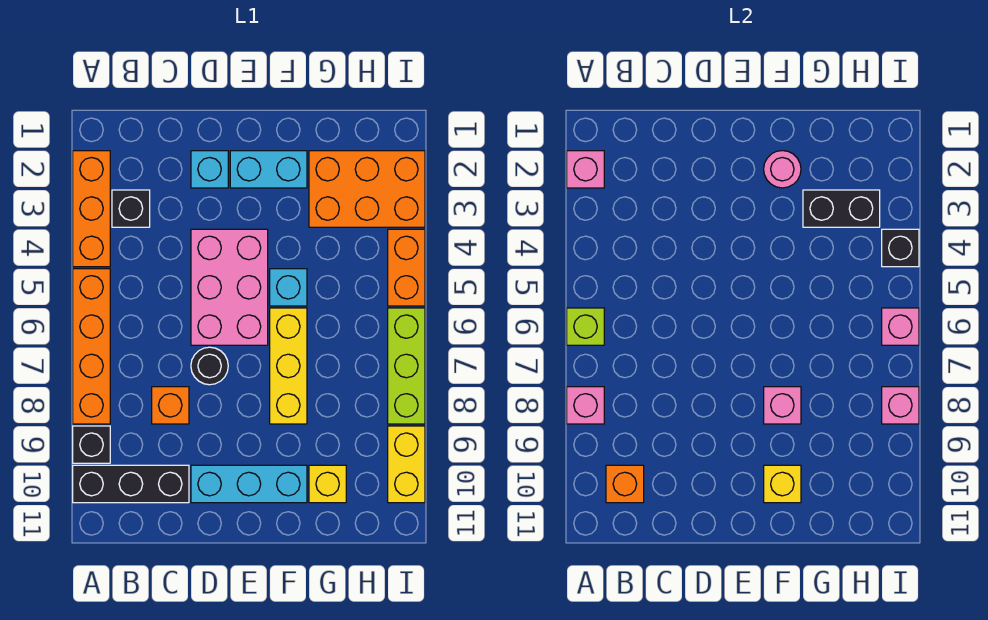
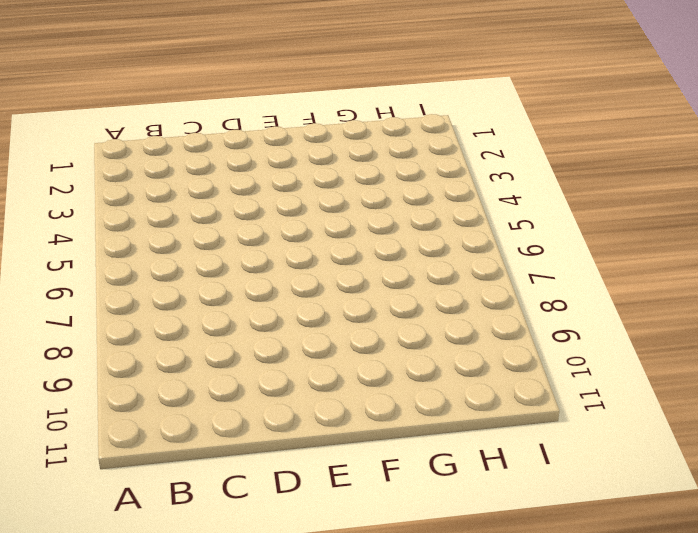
none -> orange 1x3 brick [73,151,110,267]
none -> orange 1x4 brick [73,269,110,424]
none -> black 1x1 brick [73,426,110,463]

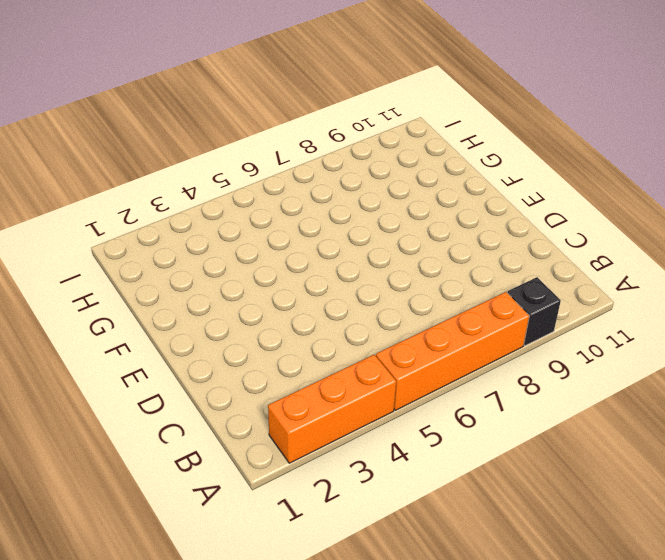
none -> black 1x3 brick [73,465,189,503]
none -> black 1x1 brick [112,190,150,227]
none -> orange 1x1 brick [152,387,189,424]

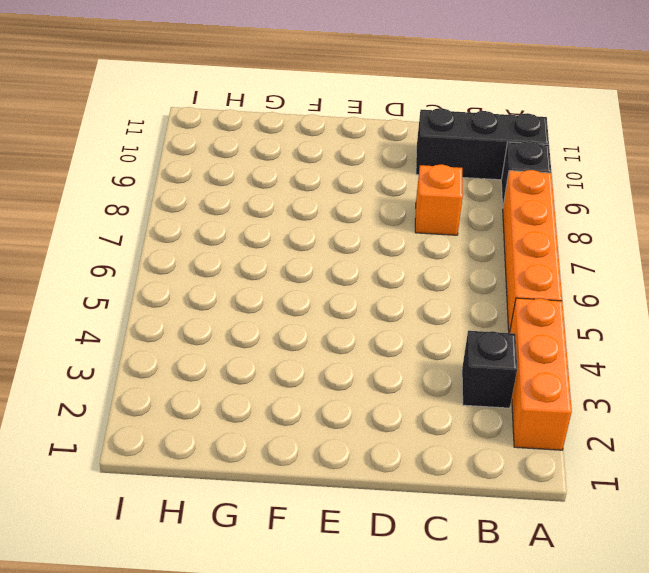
none -> cyan 1x1 brick [191,151,228,188]
none -> pink 2x3 brick [191,229,268,345]
none -> black 1x1 round brick [191,347,228,385]

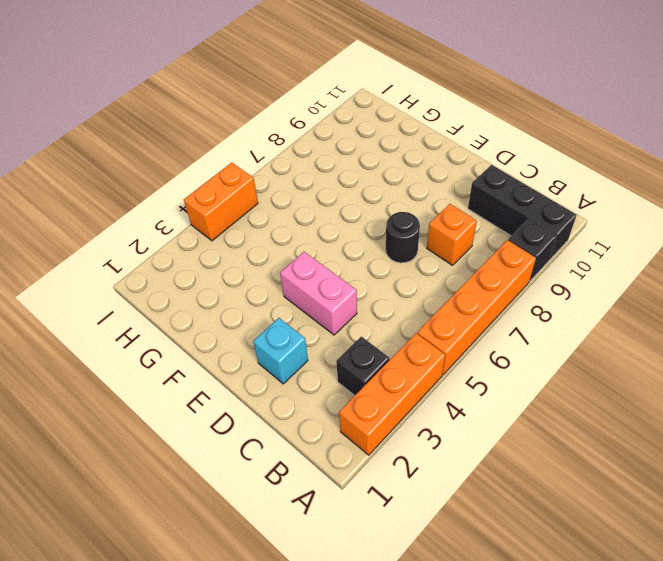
pink 1x2 brick [280,252,357,335] -> pink 2x3 brick [191,229,268,345]
none -> cyan 1x3 brick [191,465,307,503]
none -> cyan 1x2 brick [230,151,307,188]
none -> cyan 1x1 brick [270,269,307,306]

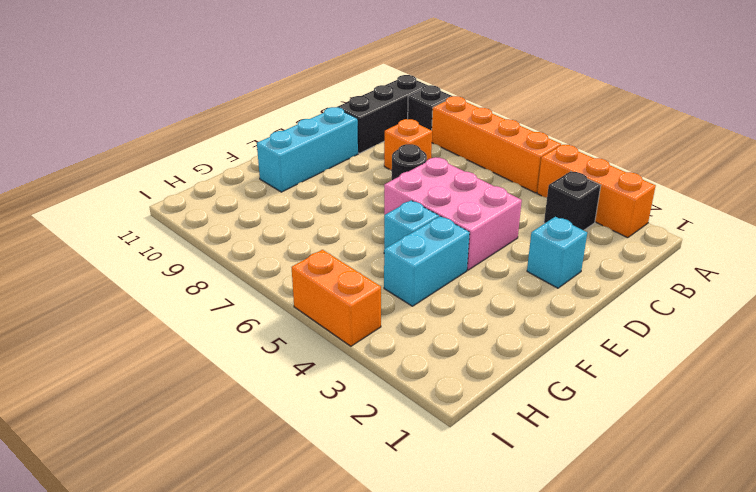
cyan 1x2 brick [384,216,470,306] -> cyan 1x2 brick moved to [230,151,307,188]
none -> yellow 1x3 brick [270,308,307,424]
none -> orange 2x3 brick [309,151,425,227]
none -> yellow 1x1 brick [309,465,346,503]

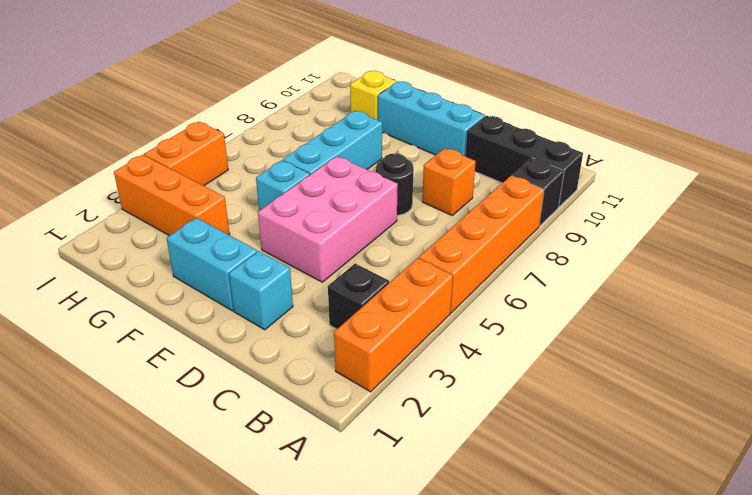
cyan 1x3 brick [283,111,382,175] -> yellow 1x3 brick [270,308,307,424]
orange 1x3 brick [114,155,230,236] -> orange 2x3 brick [309,151,425,227]
none -> lime 1x3 brick [388,308,425,424]
none -> yellow 1x2 brick [388,426,425,503]
none -> pink 1x1 brick [567,151,604,188]

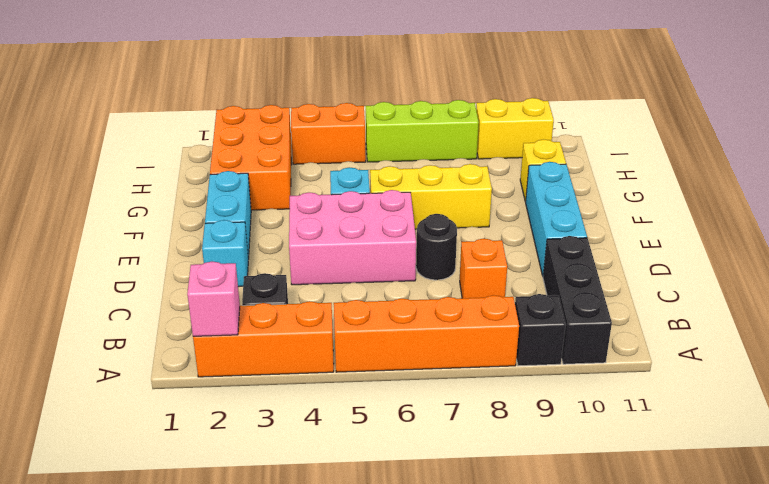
none -> lime 1x1 brick [567,308,604,345]
none -> pink 1x1 brick [567,387,604,424]
none -> orange 1x1 brick [606,465,644,503]

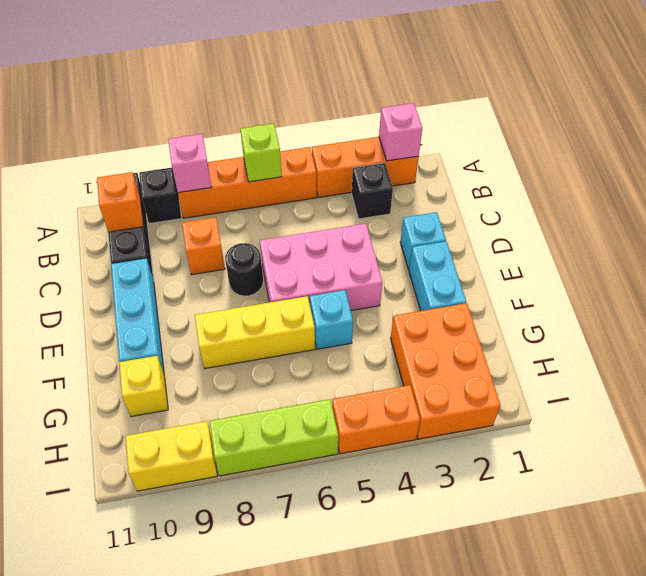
none -> pink 1x1 round brick [764,151,801,188]
none -> pink 1x1 brick [764,387,801,424]
none -> yellow 1x1 brick [764,465,801,503]

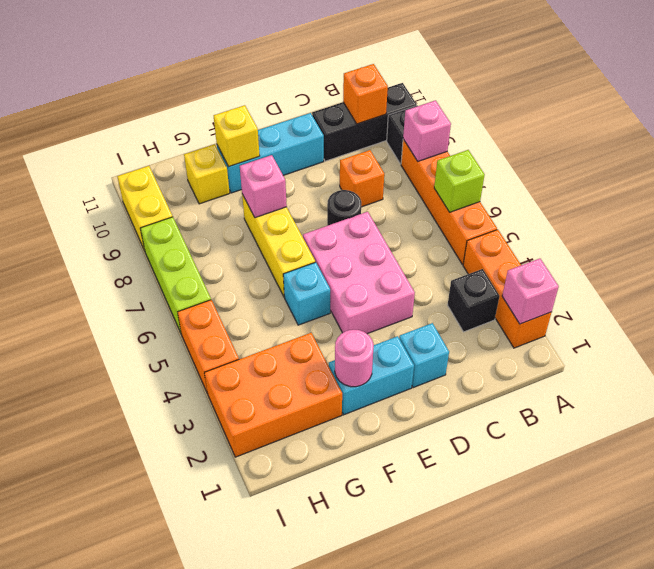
none -> black 1x2 brick [803,190,880,227]
none -> black 1x1 brick [882,229,919,267]
none -> pink 1x1 brick [882,308,919,345]

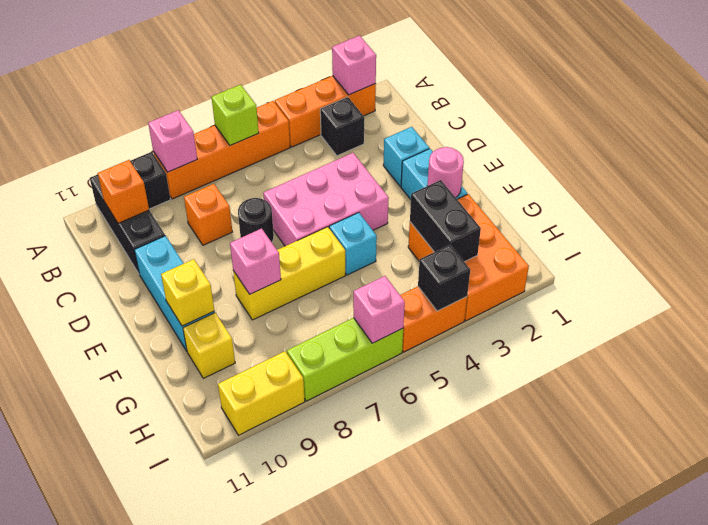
none -> pink 1x1 brick [882,387,919,424]

